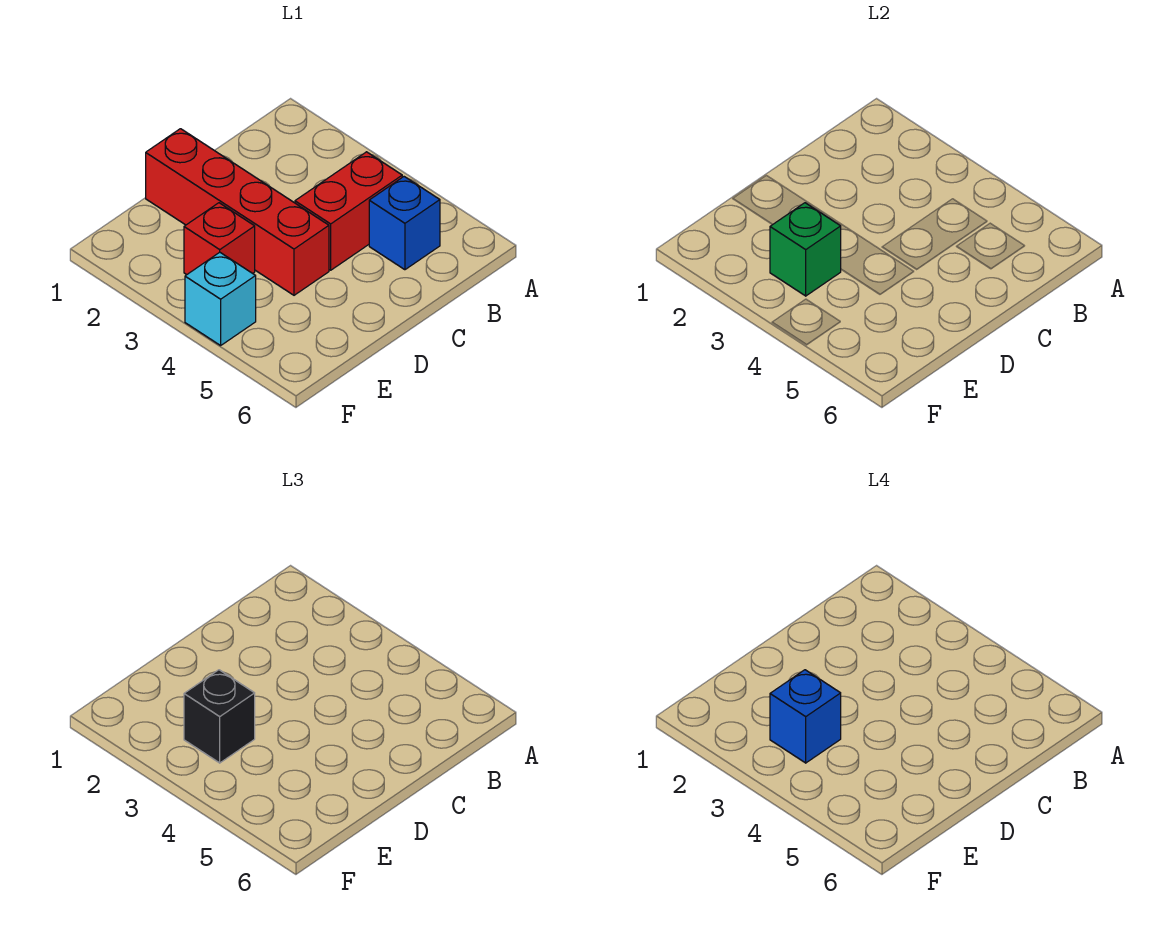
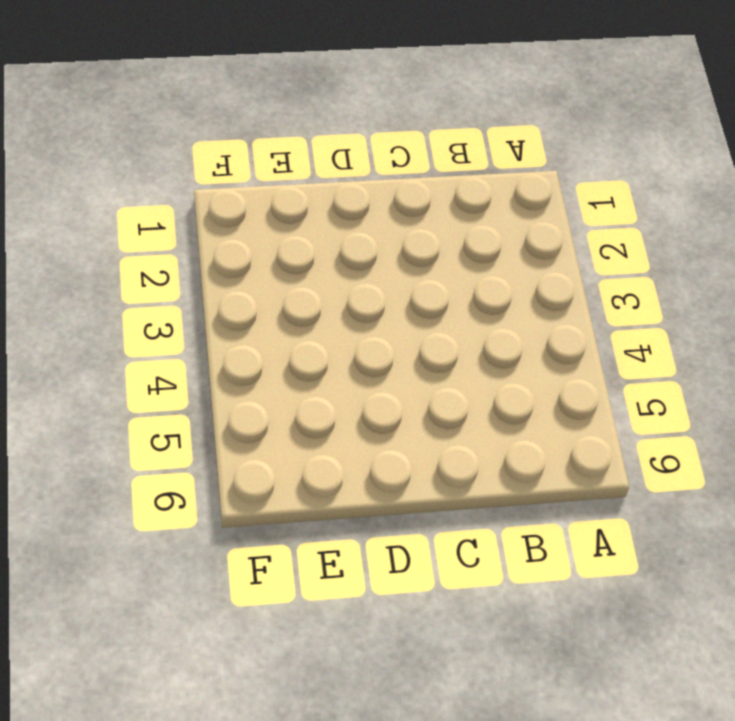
none -> red 1x2 brick [295,152,402,270]
none -> blue 1x1 brick [369,177,440,270]

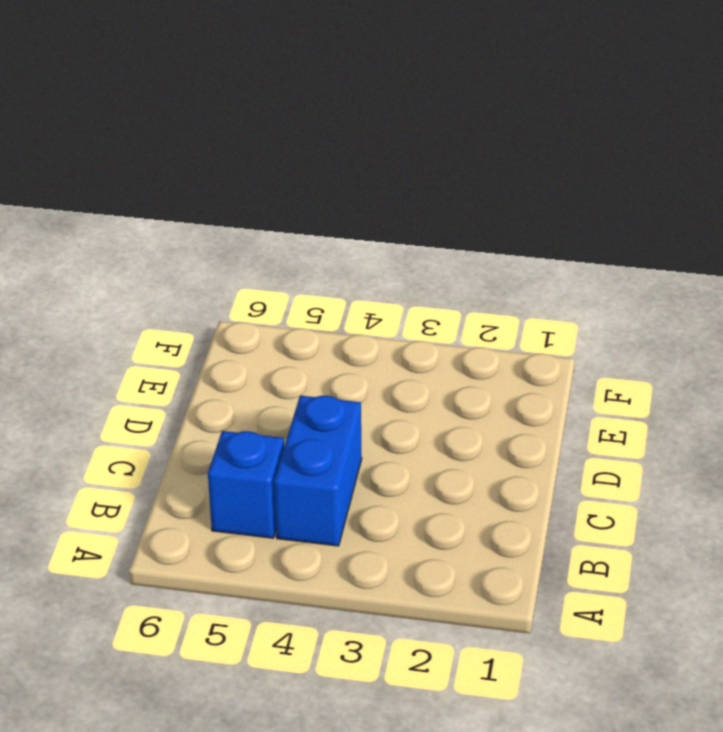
blue 1x2 brick [274,396,362,546] -> red 1x2 brick [295,152,402,270]
none -> red 1x4 brick [146,129,329,295]
none -> red 1x1 brick [184,203,255,275]

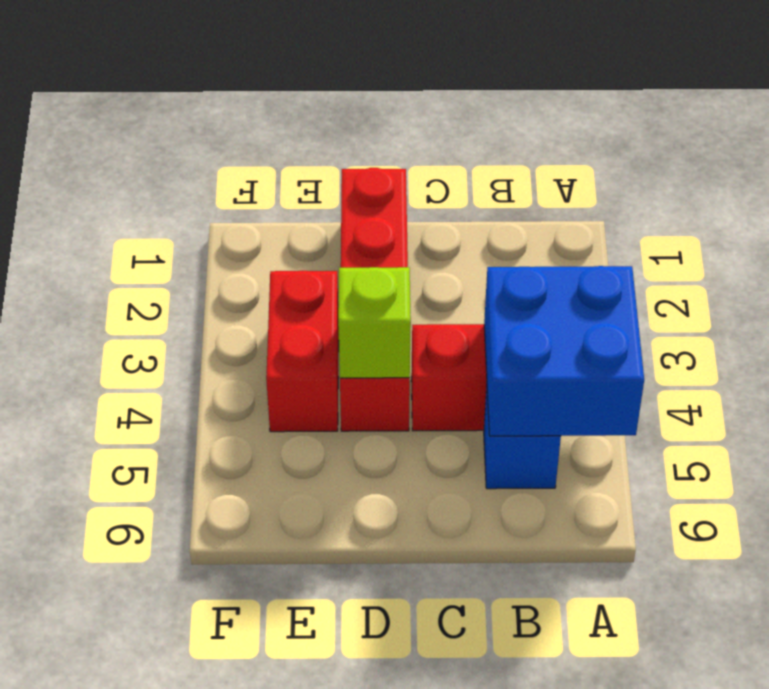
blue 2x2 brick [484,266,644,436] -> none
lime 1x1 brick [338,267,411,378] -> none
red 1x2 brick [266,271,339,432] -> red 1x1 brick [184,203,255,275]
none -> cyan 1x1 brick [185,252,256,345]
none -> green 1x1 brick [770,203,841,296]

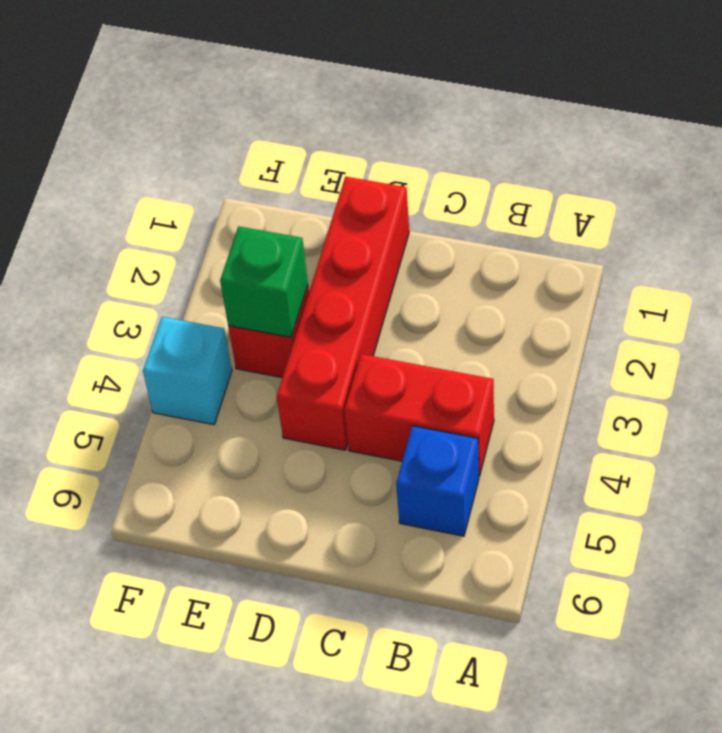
none -> black 1x1 brick [184,670,255,763]
none -> blue 1x1 brick [770,670,841,763]

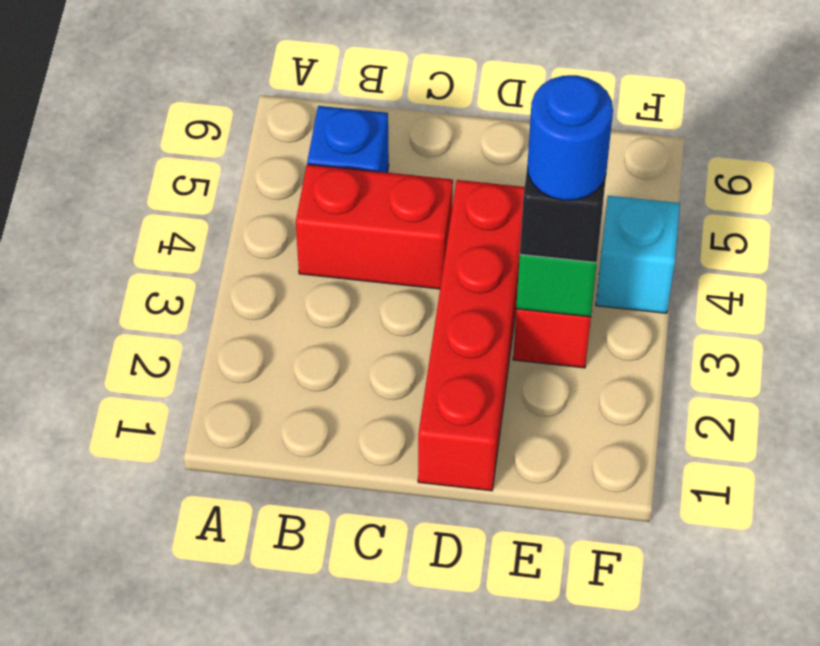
blue 1x1 round brick [528,75,613,200] -> blue 1x1 brick [770,670,841,763]

